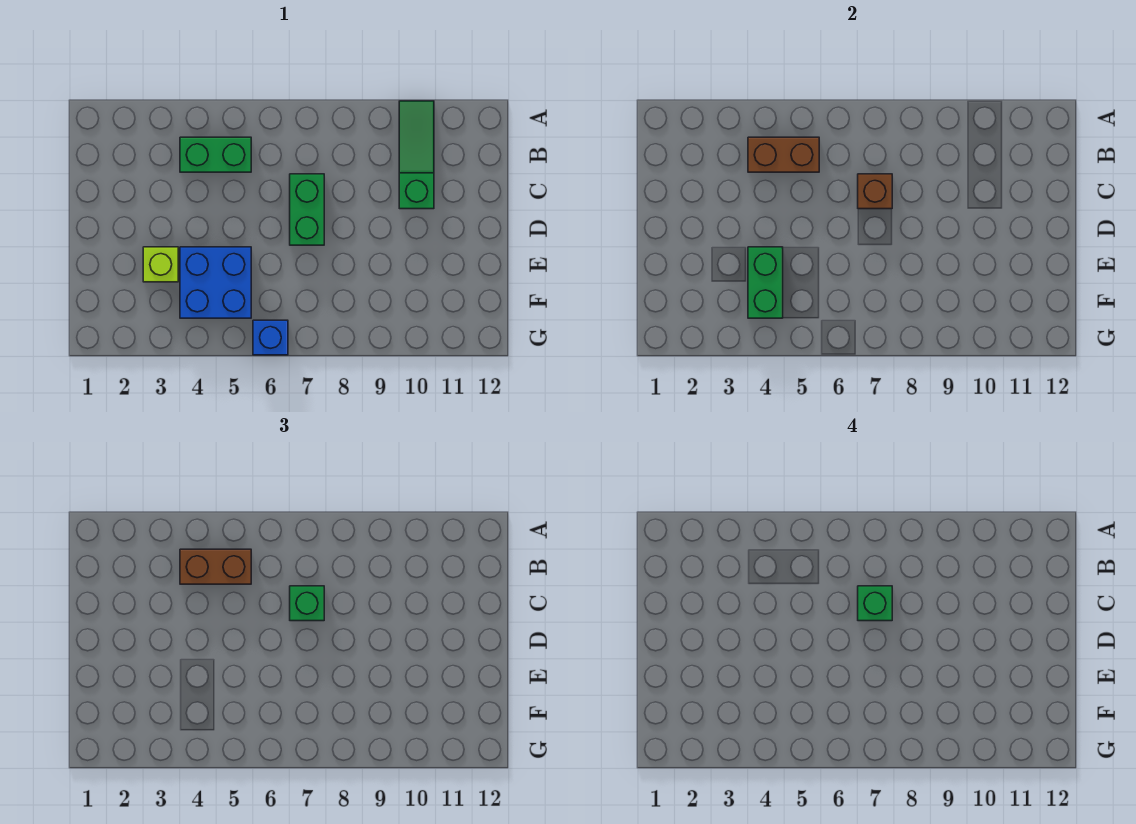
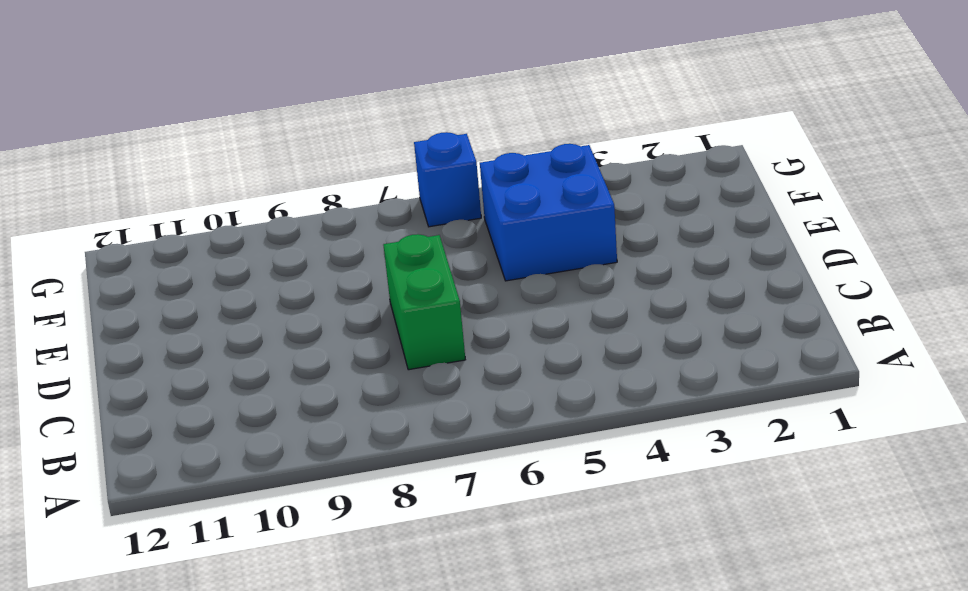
none -> green 1x3 slope [399,101,434,209]
none -> green 1x2 brick [180,137,251,172]
none -> lime 1x1 brick [143,247,178,282]

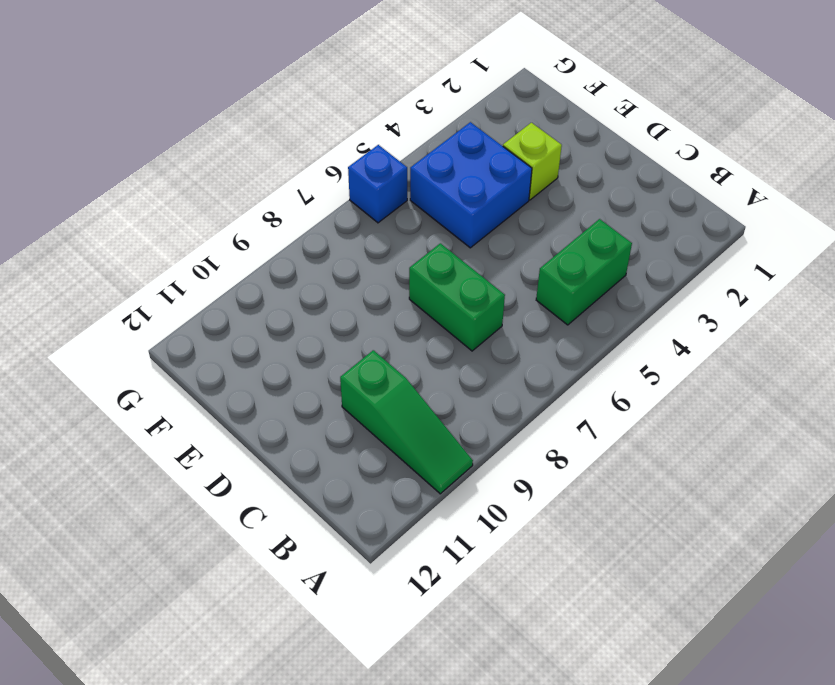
none -> brown 1x2 brick [748,137,819,172]
none -> brown 1x1 brick [858,174,892,209]
none -> green 1x2 brick [748,247,783,318]

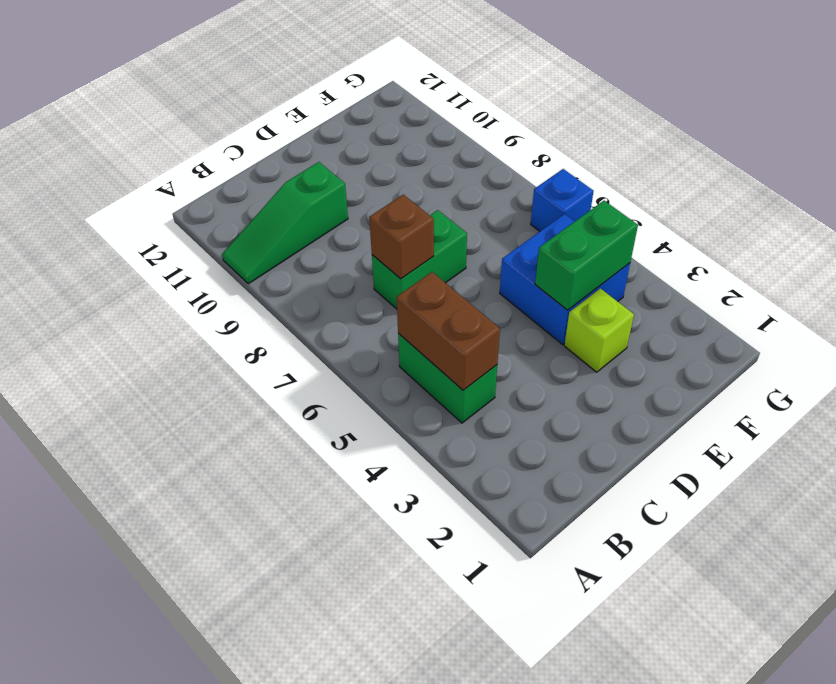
none -> brown 1x2 brick [180,549,251,584]
none -> green 1x1 brick [290,586,324,621]
none -> green 1x1 brick [858,586,892,621]

